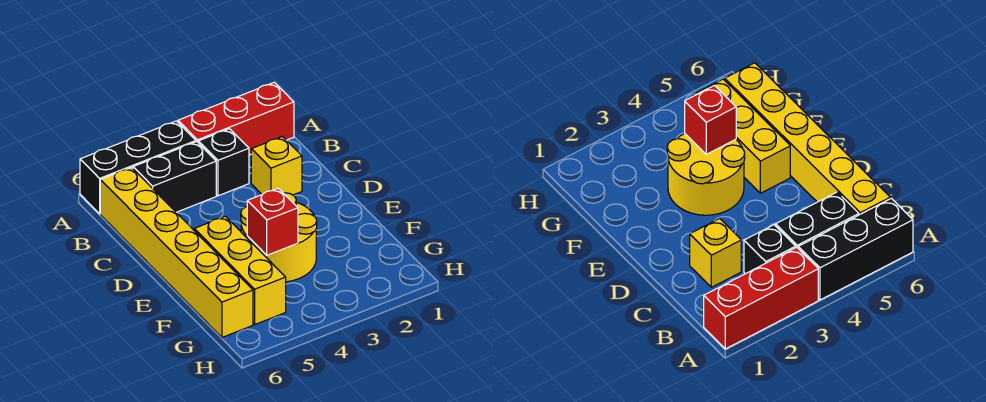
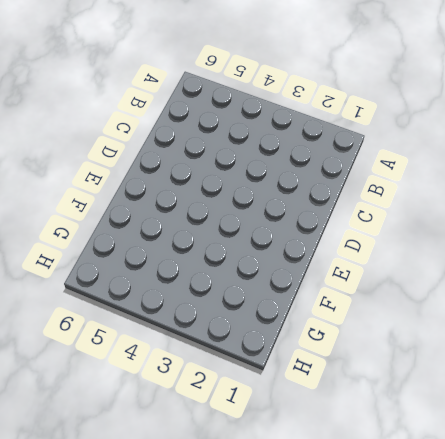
none -> red 1x3 brick [178,82,294,155]
none -> black 1x3 brick [80,121,196,214]

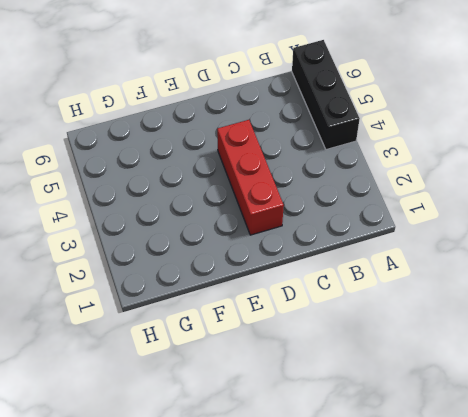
red 1x3 brick [217,120,284,235] -> red 1x3 brick moved to [178,82,294,155]
none -> black 1x1 brick [198,129,249,196]
none -> black 1x2 brick [133,142,216,212]

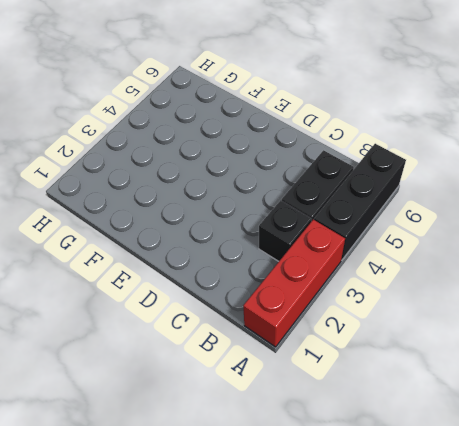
none -> yellow 1x6 brick [100,167,253,337]
none -> yellow 1x1 brick [251,137,302,195]

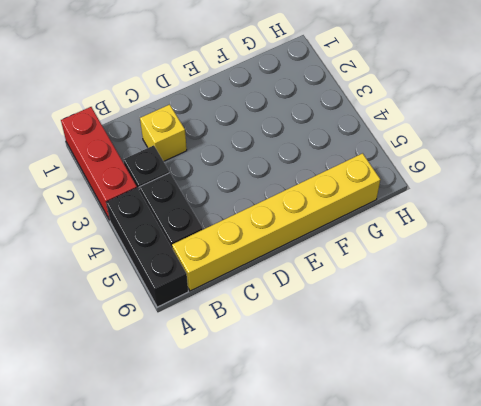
none -> yellow 2x2 round brick [241,193,317,282]
none -> yellow 1x3 brick [194,216,286,324]

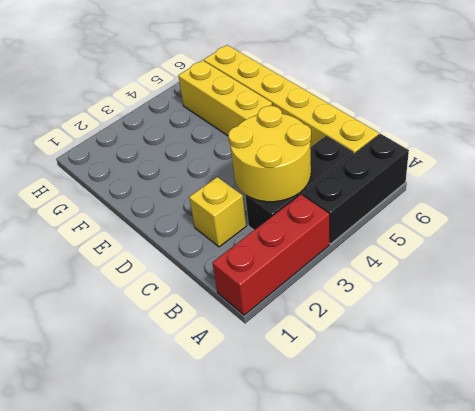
yellow 2x2 round brick [228,106,311,202] -> yellow 2x2 round brick moved to [241,193,317,282]
none -> red 1x1 brick [247,188,298,255]

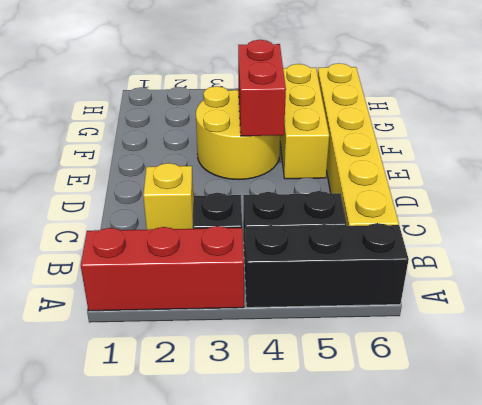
red 1x2 brick [238,40,286,136] -> red 1x1 brick [247,188,298,255]

